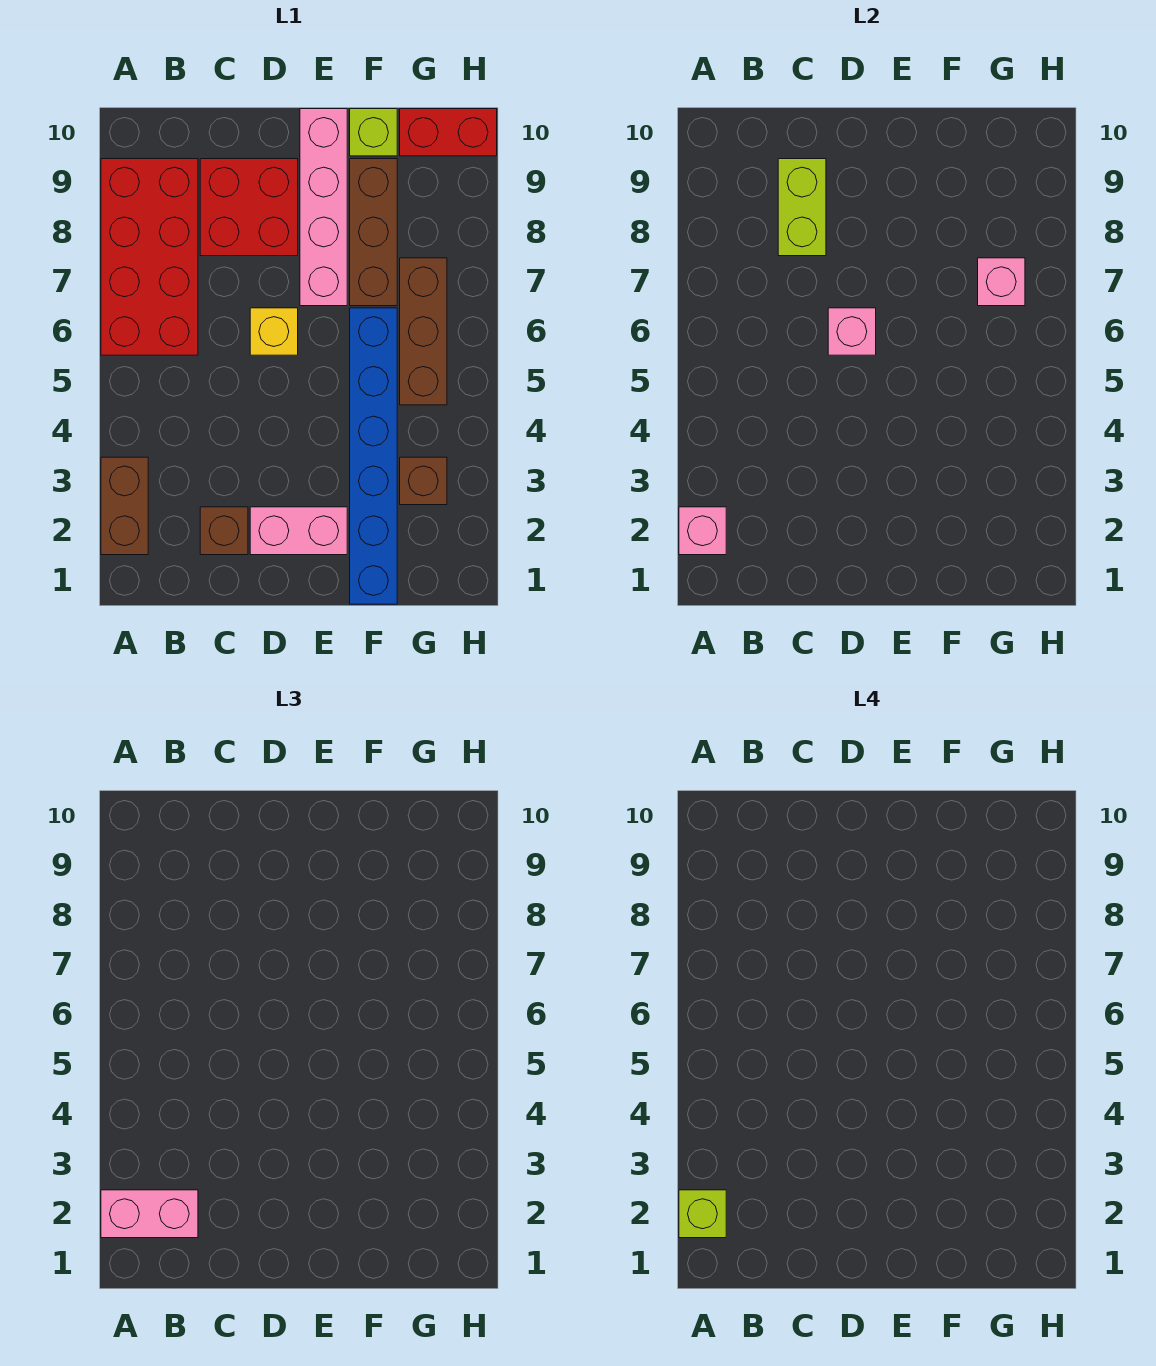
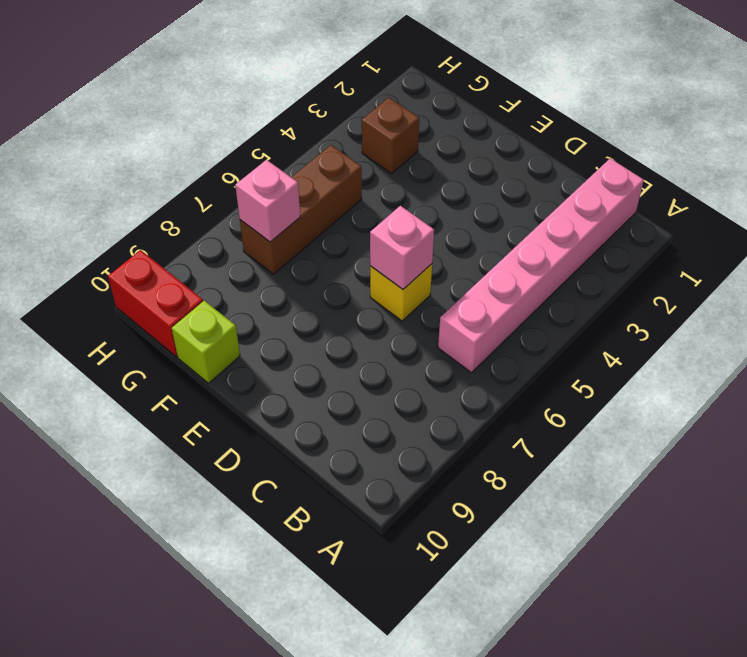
pink 1x6 brick [438,158,644,373] -> red 2x4 brick [101,159,198,355]
none -> brown 1x2 brick [101,457,148,555]
none -> brown 1x1 brick [200,507,248,555]
none -> red 2x2 brick [200,159,298,256]

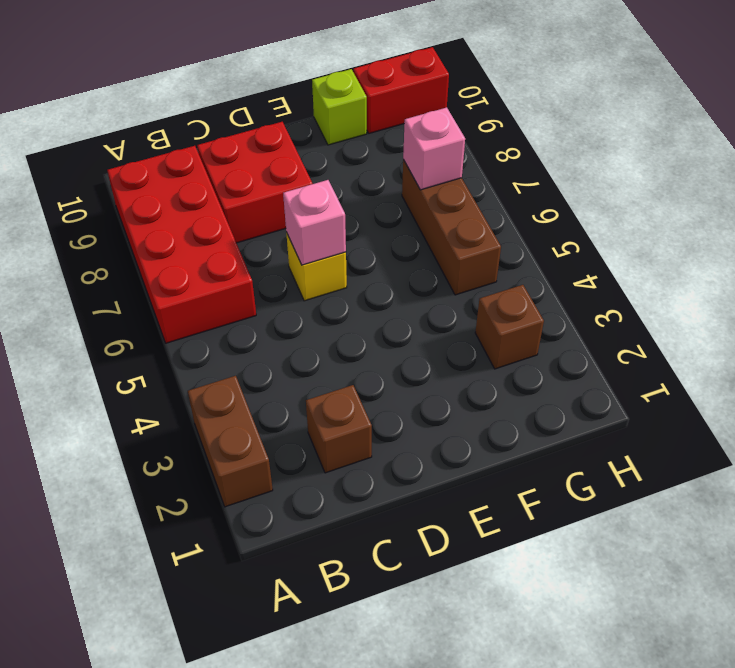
none -> pink 1x2 brick [250,507,347,555]
none -> pink 1x4 brick [300,109,347,306]
none -> blue 1x6 brick [350,308,397,604]

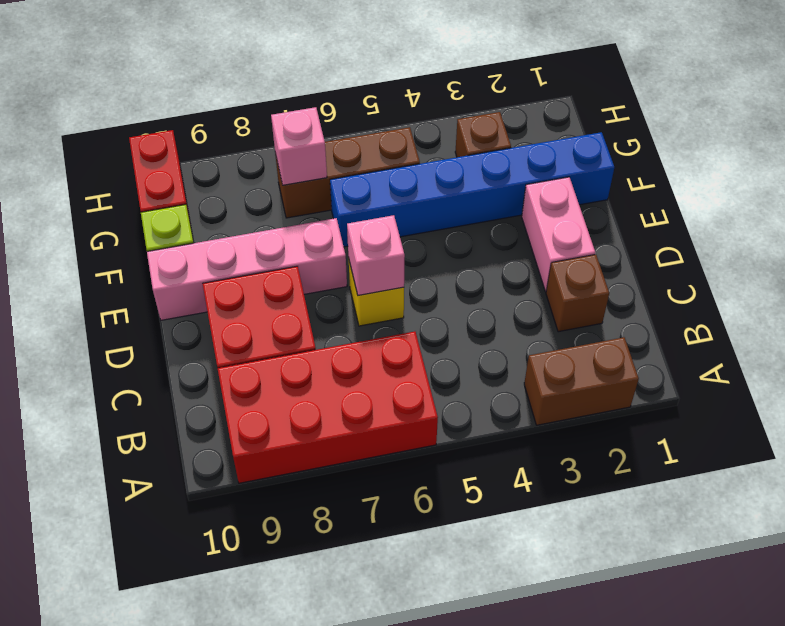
none -> brown 1x3 brick [350,159,397,306]
none -> pink 1x1 brick [679,507,726,555]
none -> lime 1x2 brick [778,159,826,256]

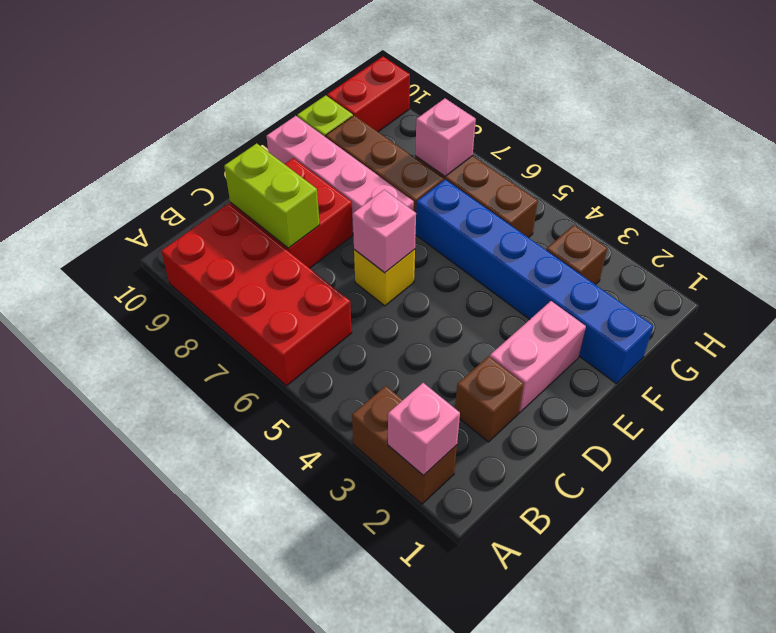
none -> pink 1x2 brick [101,1190,198,1238]
none -> lime 1x1 brick [679,1190,726,1238]

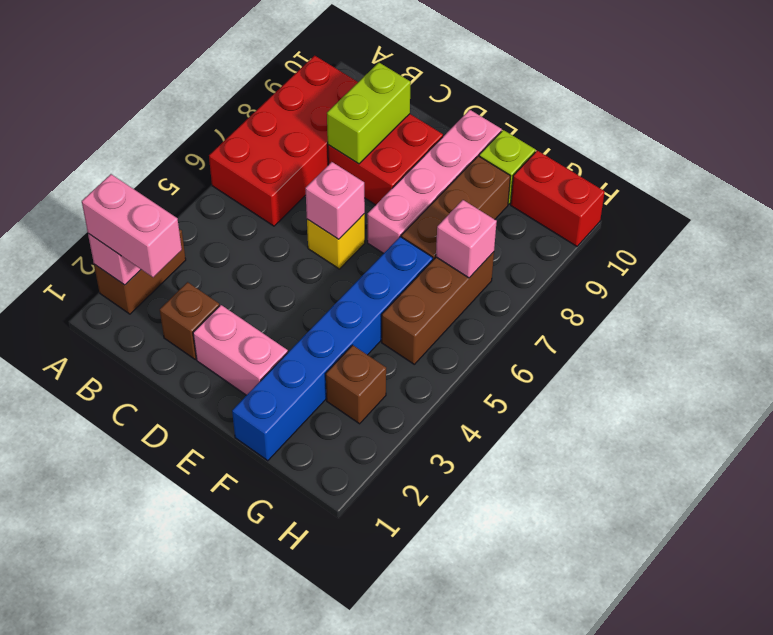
none -> lime 1x1 brick [679,1190,726,1238]

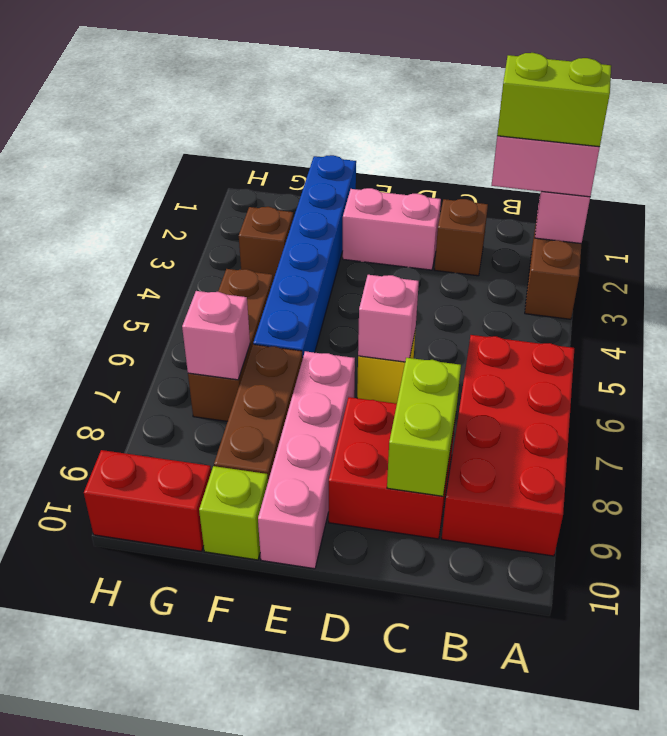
lime 1x2 brick [497,53,611,147] -> lime 1x1 brick [679,1190,726,1238]

